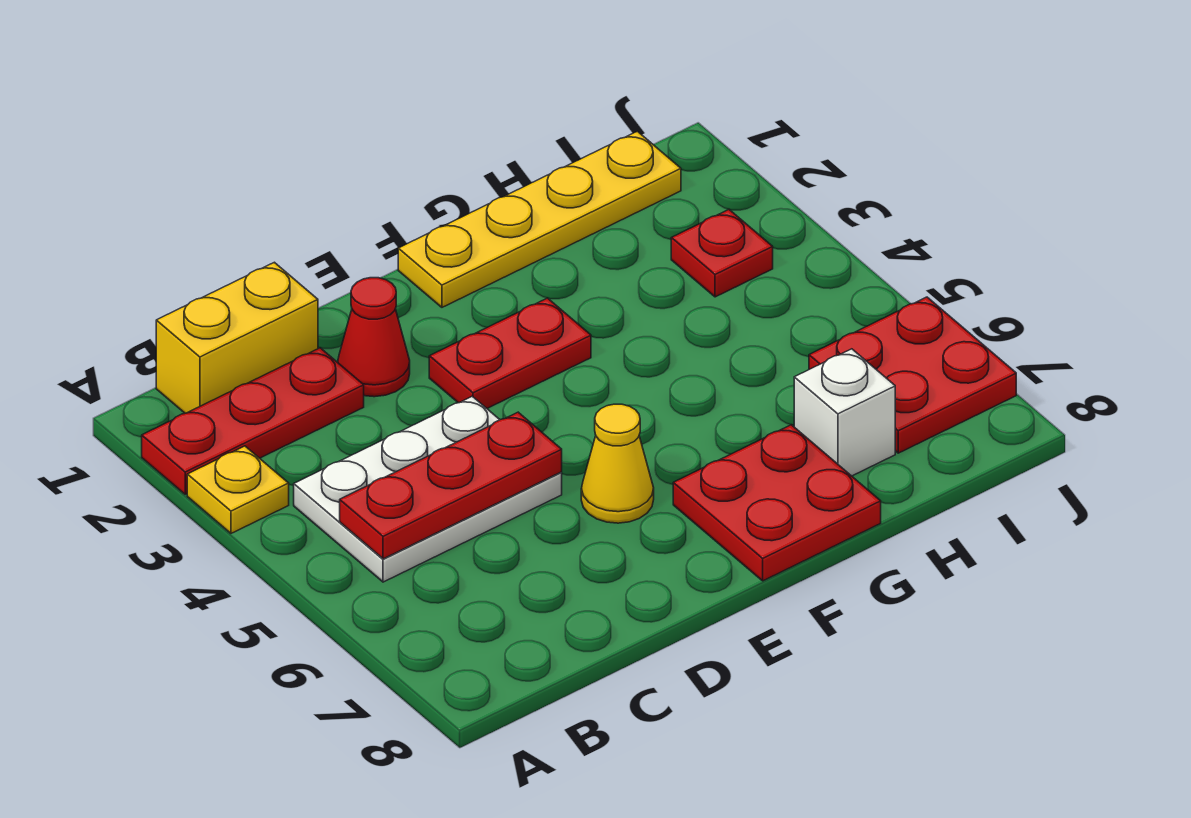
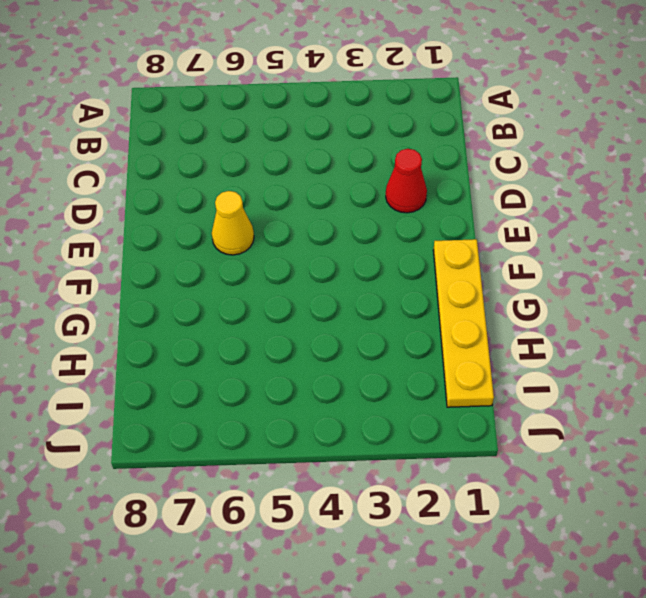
none -> red 1x3 plate [142,348,364,494]
none -> yellow 1x1 plate [187,446,289,533]
none -> yellow 1x2 brick [156,262,318,413]

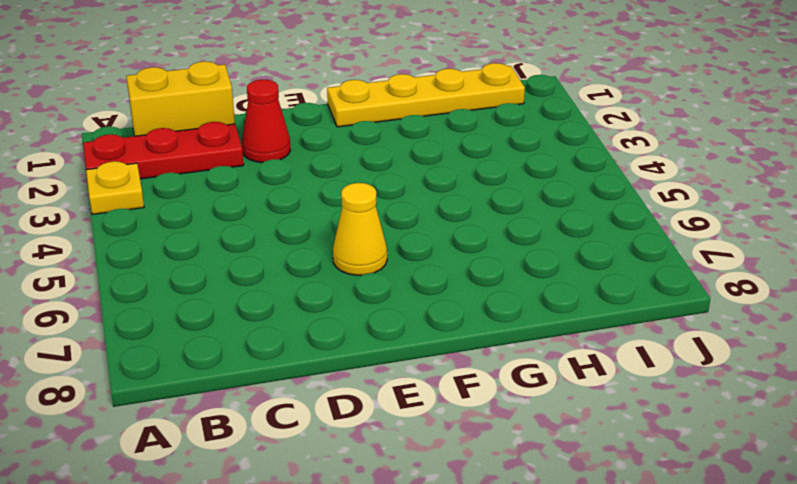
none -> white 2x3 plate [294,396,562,582]
none -> red 1x2 plate [429,298,591,408]
none -> red 2x2 plate [673,425,881,581]

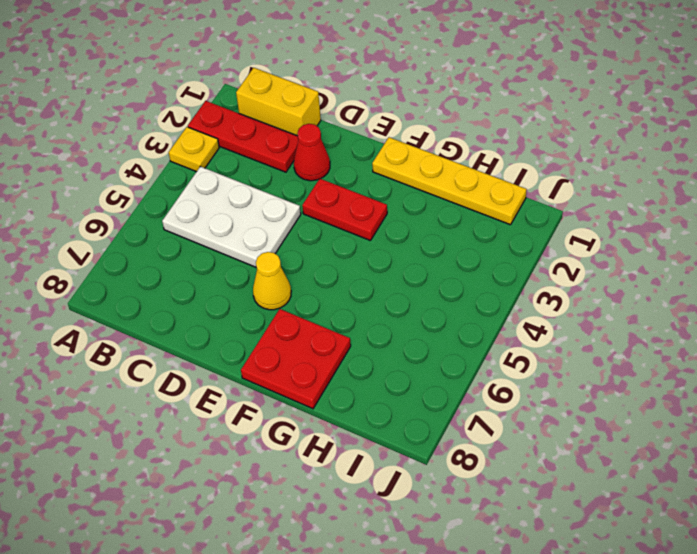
none -> white 1x1 brick [794,349,895,476]
none -> red 1x1 plate [671,209,773,297]
none -> red 2x2 plate [809,297,1016,453]

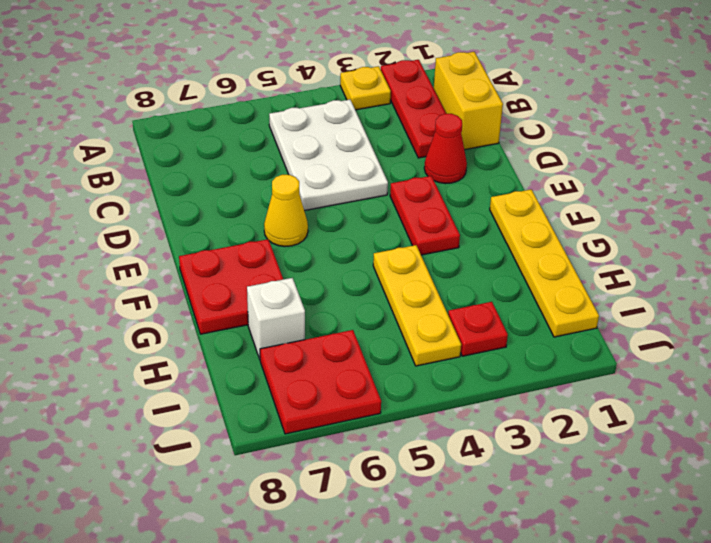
yellow 1x3 plate [373,245,461,366] -> none
none -> red 1x3 plate [340,412,562,559]

